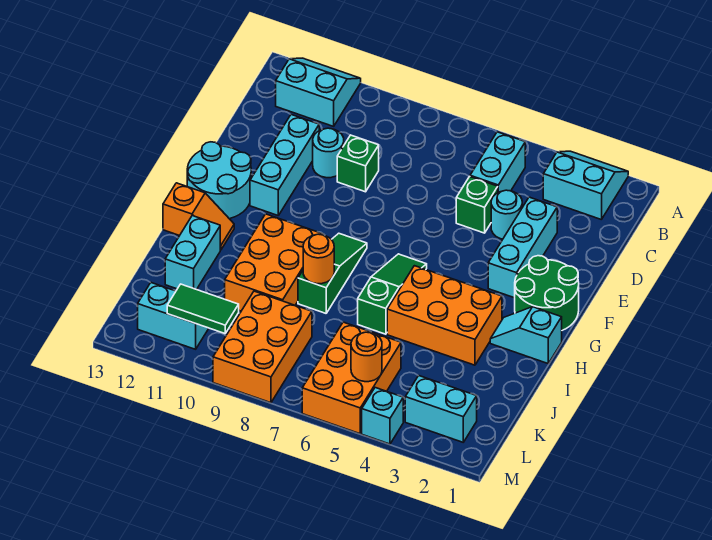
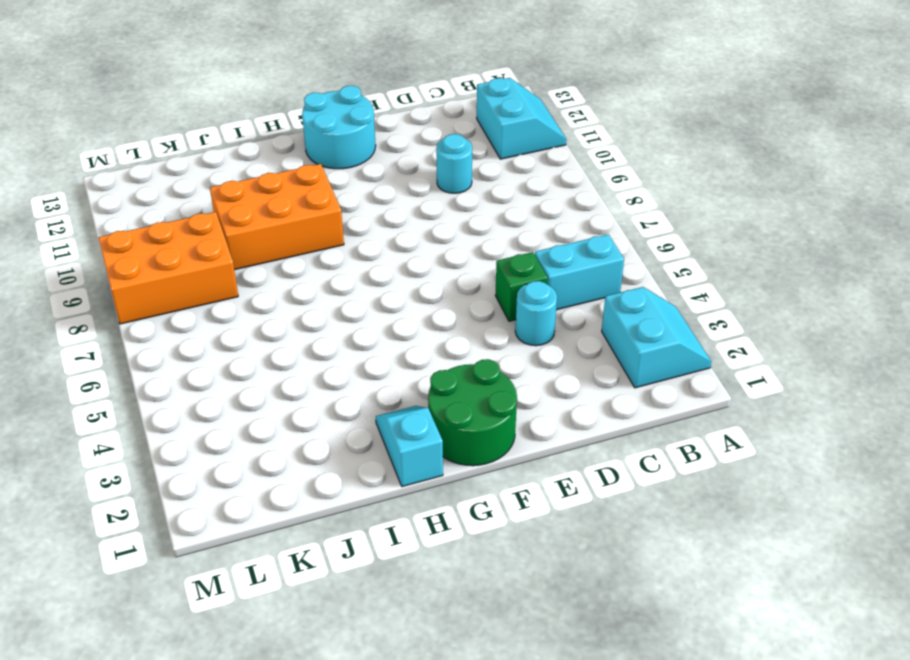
none -> cyan 1x3 brick [488,197,557,298]
none -> green 1x1 brick [337,135,379,192]
none -> cyan 1x3 brick [250,115,319,215]

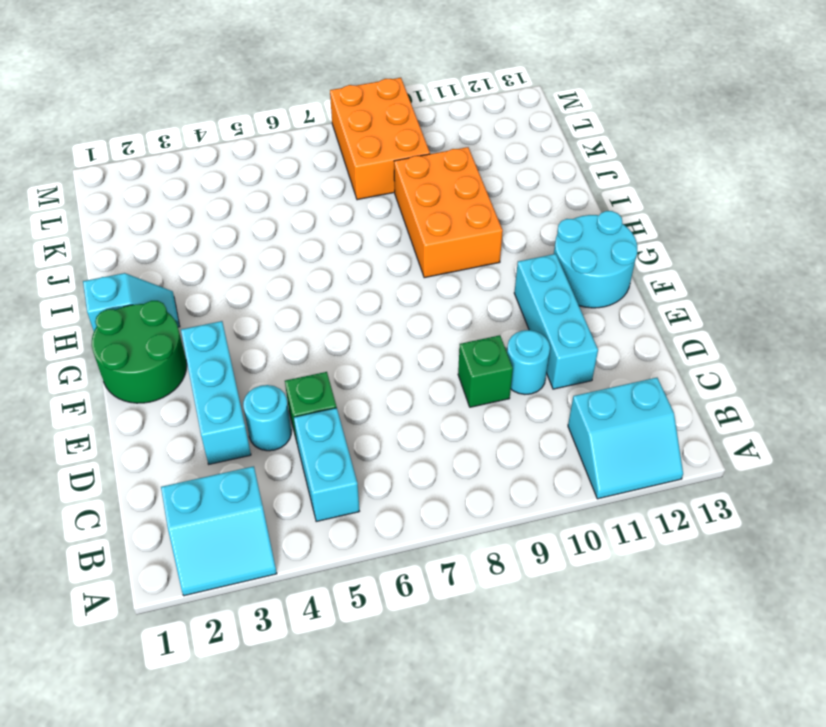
none -> green 1x3 slope [358,254,427,334]
none -> green 1x3 slope [298,233,367,313]
none -> orange 2x3 brick [387,266,502,365]

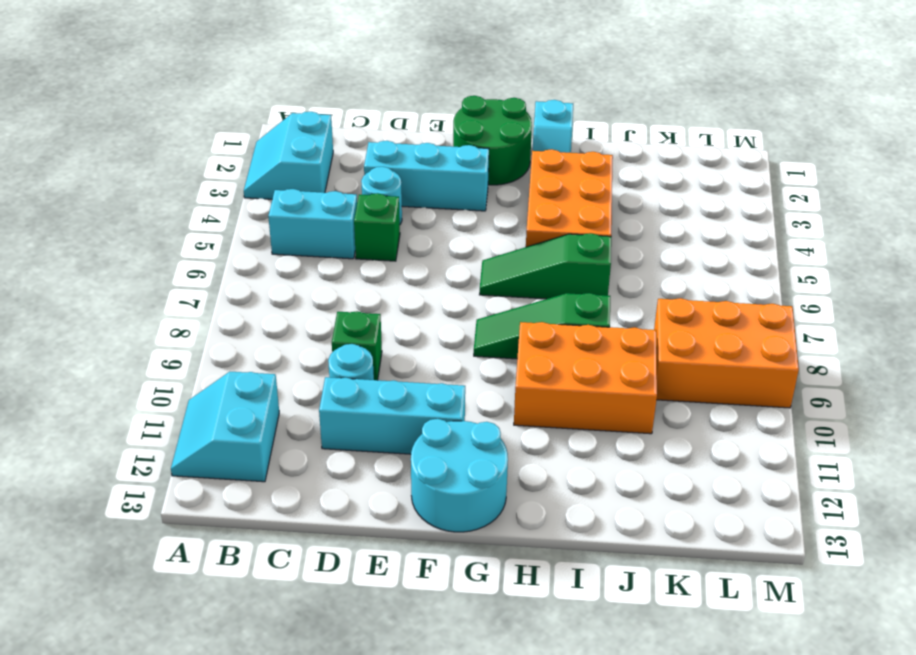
none -> orange 1x2 slope [163,183,234,250]
none -> cyan 1x2 brick [165,216,220,290]
none -> orange 2x3 brick [302,322,401,434]

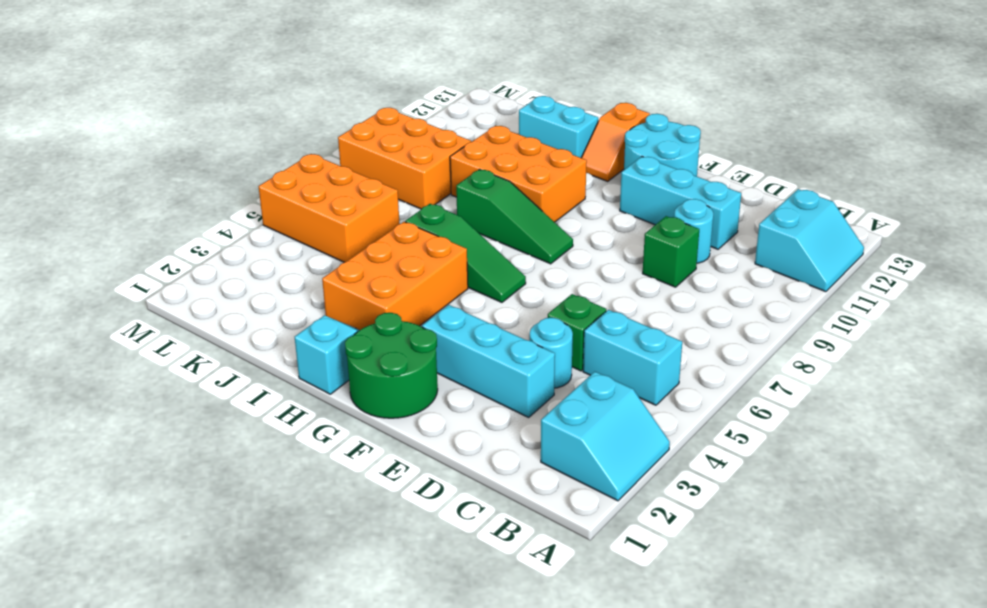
none -> cyan 1x2 brick [405,376,477,442]
none -> cyan 1x2 brick [138,283,209,349]
none -> cyan 1x1 brick [362,388,403,444]

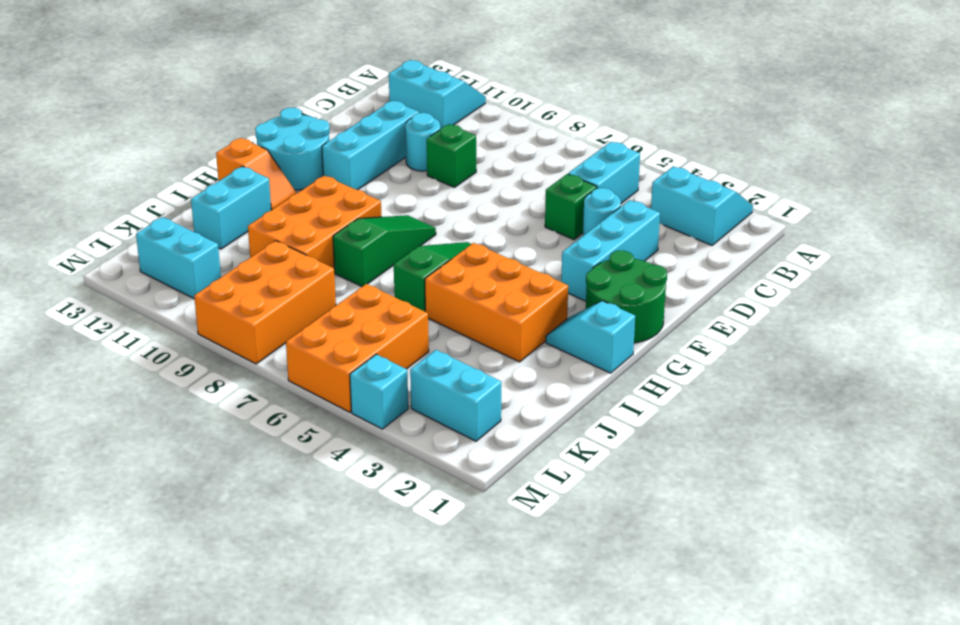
none -> orange 1x1 round brick [303,234,334,284]
none -> orange 1x1 round brick [351,332,382,382]
none -> green 1x2 tile [167,284,239,334]

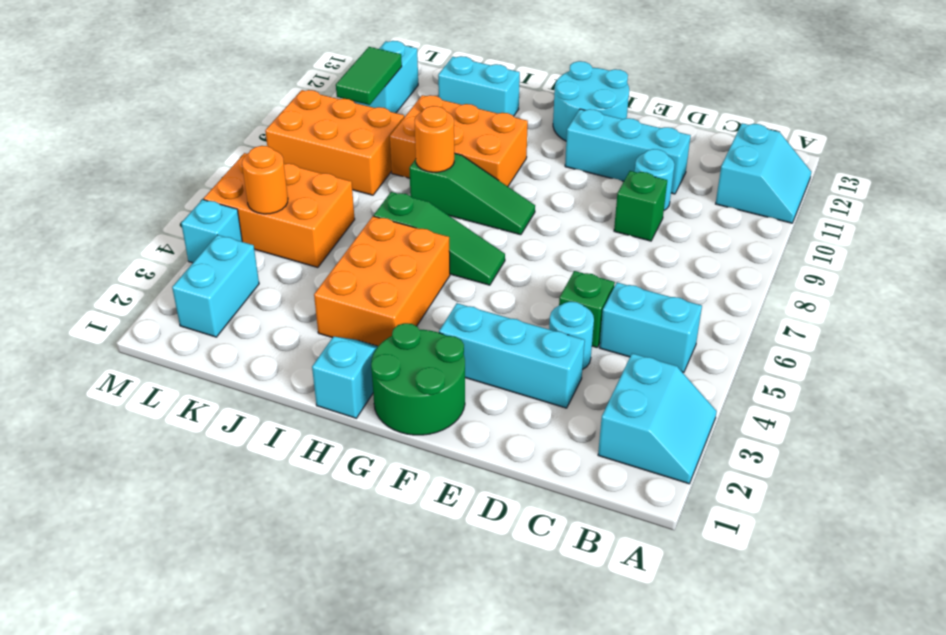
none -> orange 1x2 slope [163,183,234,250]

